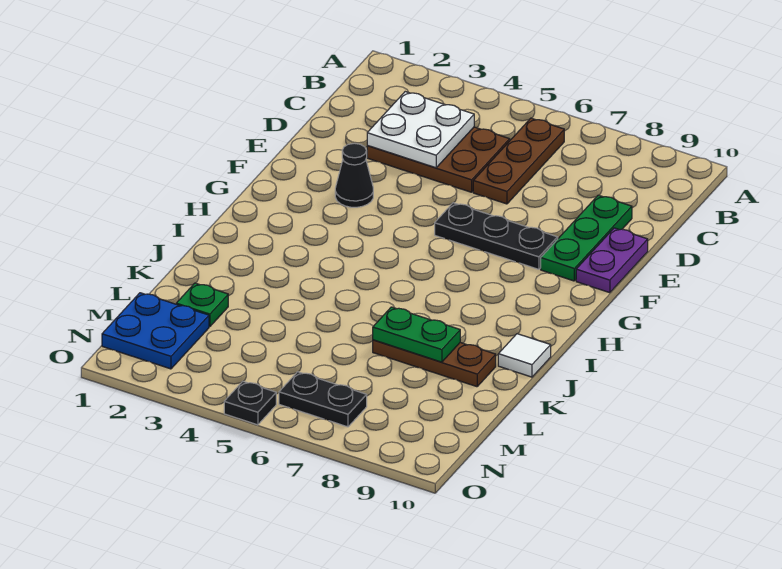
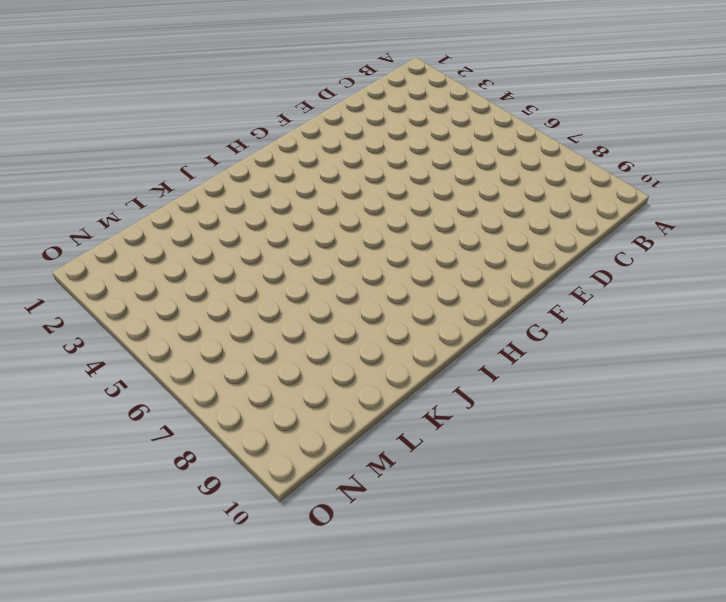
none -> brown 1x3 plate [473,118,564,204]
none -> brown 2x3 plate [367,127,510,192]
none -> green 1x3 plate [541,195,632,281]

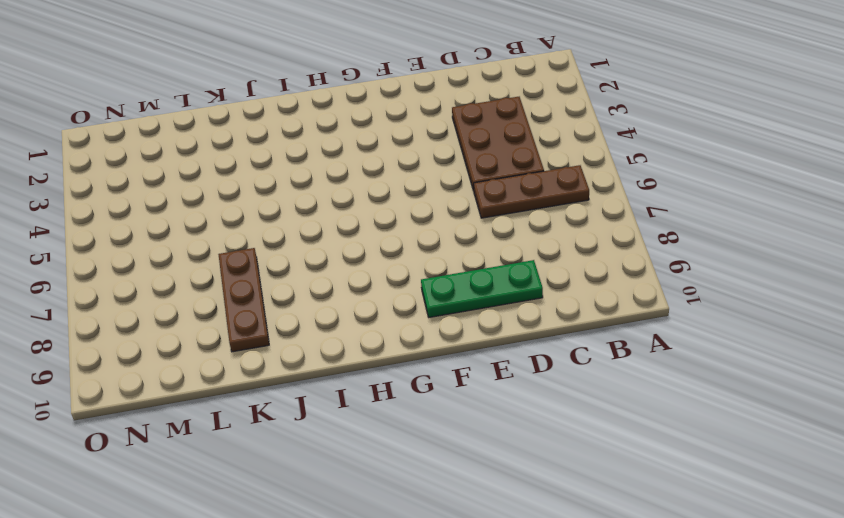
none -> purple 1x2 plate [576,228,648,293]
none -> black 1x1 cone [335,143,373,207]
none -> black 1x3 plate [435,203,558,269]

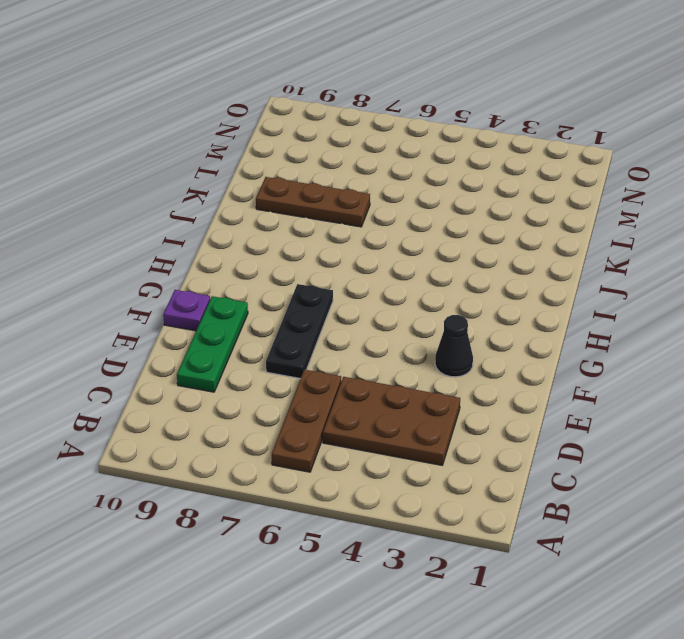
black 1x3 plate [266,284,333,379] -> black 1x3 plate turned to [435,203,558,269]
purple 1x1 plate [163,290,210,331] -> purple 1x2 plate [576,228,648,293]
none -> white 1x1 tile [498,334,551,377]
none -> green 1x1 plate [176,283,228,327]
none -> blue 2x2 plate [102,293,209,369]

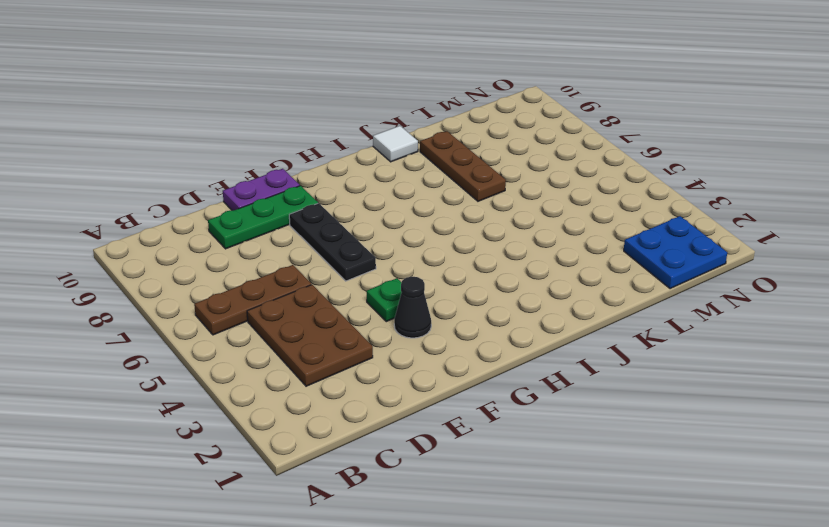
green 1x1 plate [366,278,402,321] -> green 1x1 plate moved to [176,283,228,327]
none -> black 1x2 plate [279,372,367,427]
none -> black 1x1 plate [224,381,276,425]
none -> white 2x2 plate [367,92,474,168]

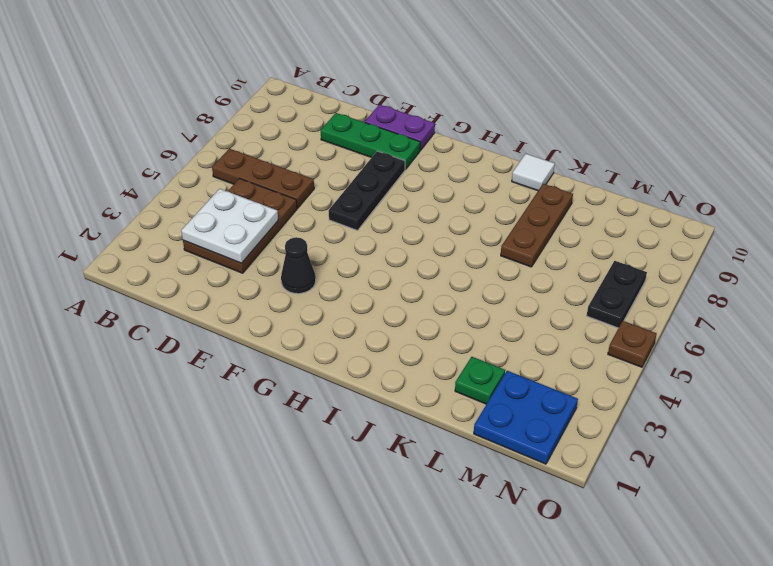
brown 1x1 plate [608,321,657,367] -> black 1x1 plate [224,381,276,425]
none -> green 1x2 plate [373,307,460,362]

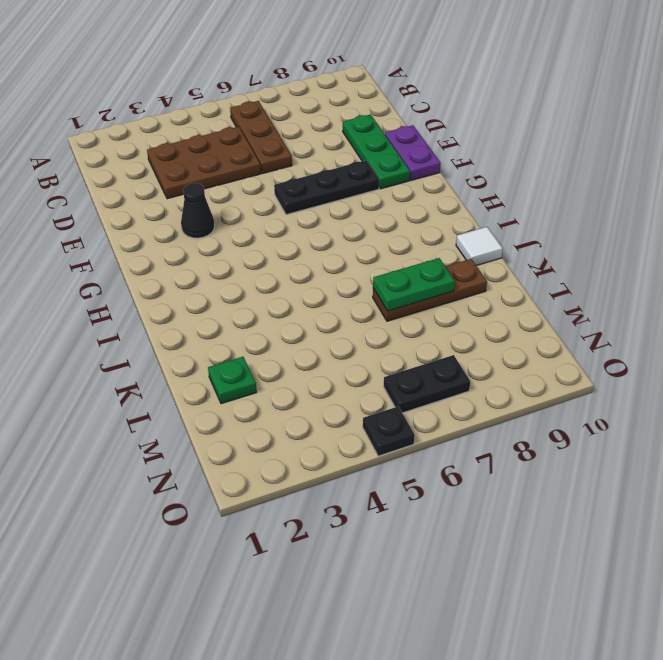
none -> blue 2x2 plate [102,293,209,369]
none -> white 2x2 plate [367,92,474,168]

